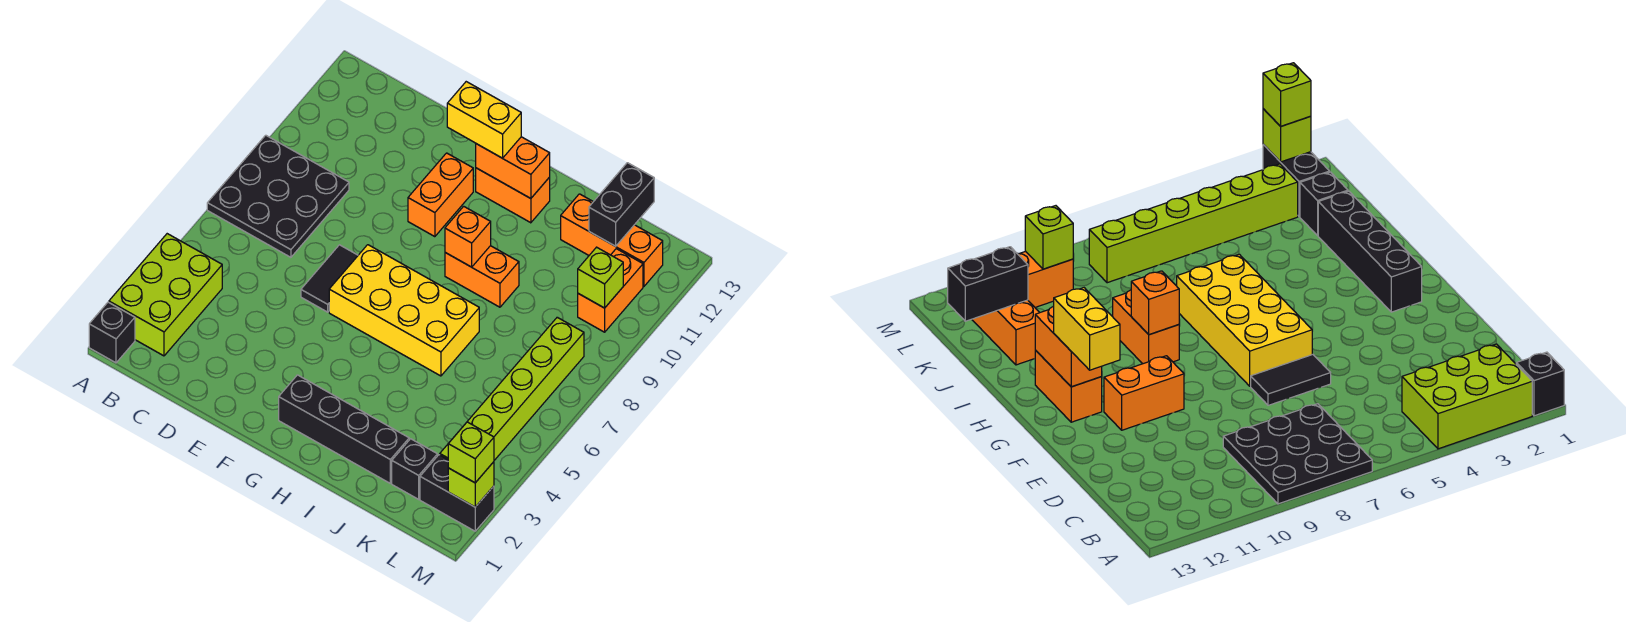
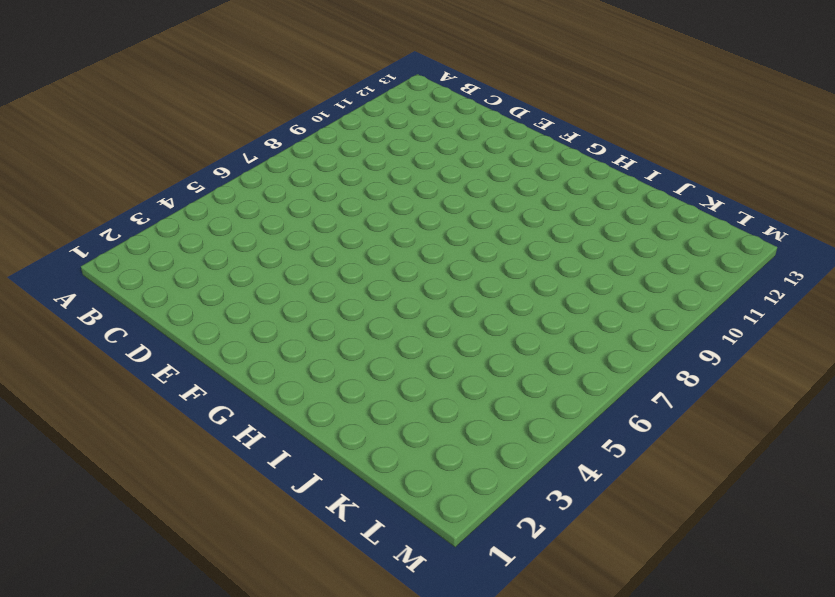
none -> black 1x1 brick [89,302,135,363]
none -> lime 2x3 brick [109,234,222,356]
none -> black 3x3 plate [207,135,349,257]

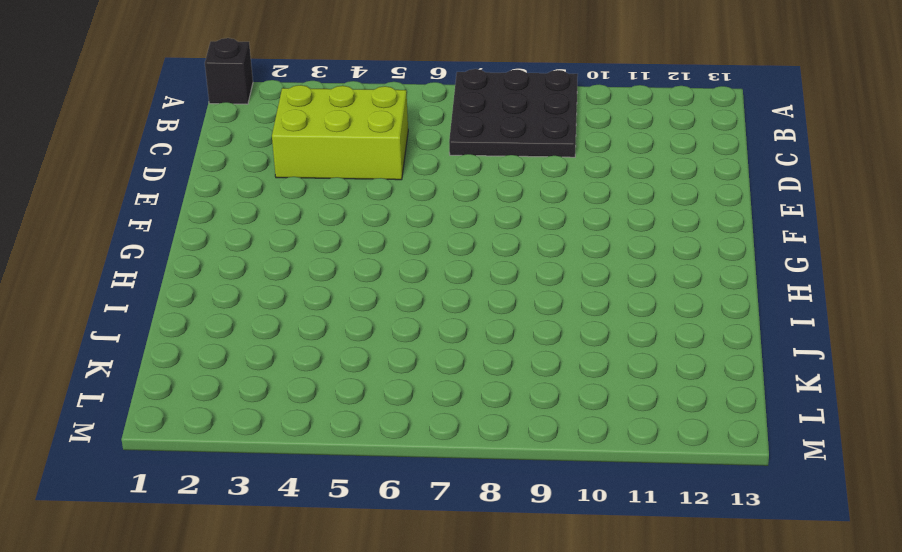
lime 2x3 brick [272,85,408,180] -> lime 2x3 brick moved to [109,234,222,356]
none -> black 1x2 tile [301,245,358,312]
none -> yellow 2x4 brick [329,245,479,376]
none -> orange 1x2 brick [408,153,473,237]

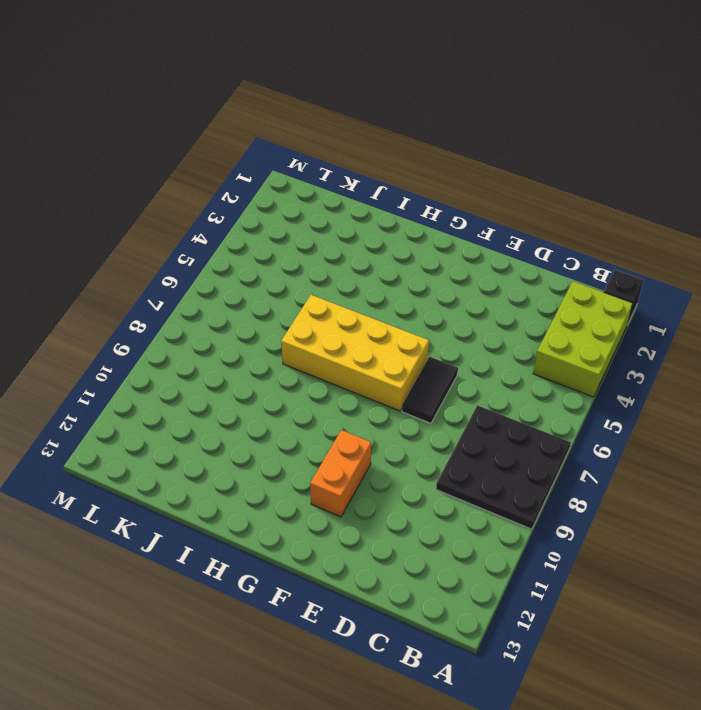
none -> black 1x4 brick [279,375,409,483]
none -> orange 1x2 brick [476,168,550,223]
none -> orange 1x2 brick [445,246,519,307]

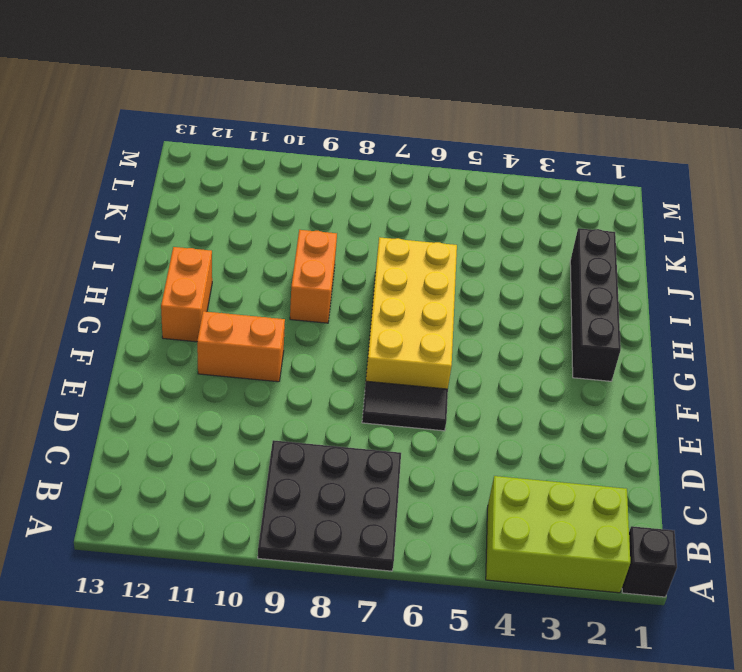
none -> orange 1x3 brick [561,194,663,286]
none -> black 1x1 brick [392,439,437,499]
none -> black 1x2 brick [420,455,494,531]

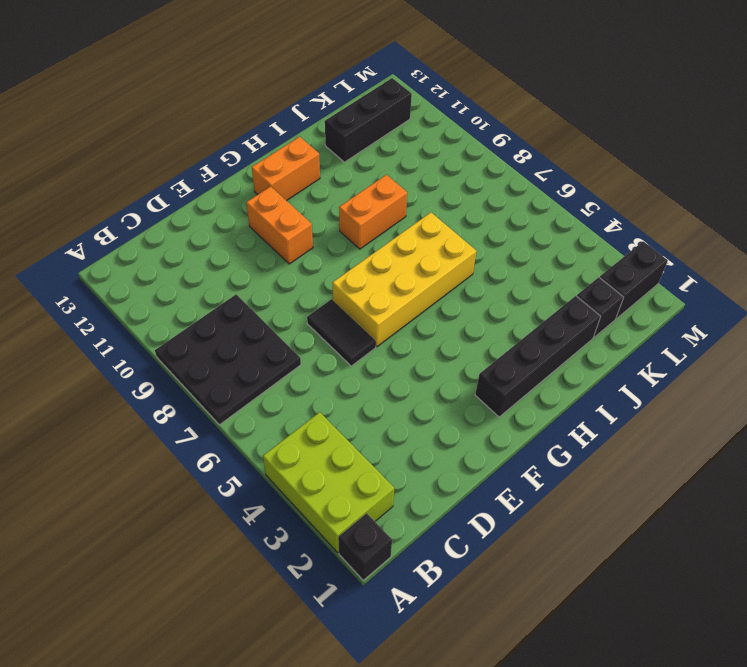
black 1x3 brick [325,78,412,162] -> orange 1x3 brick [561,194,663,286]
none -> lime 1x6 brick [440,317,584,460]
none -> orange 1x2 brick [578,249,643,332]
none -> orange 1x2 brick [476,137,550,199]

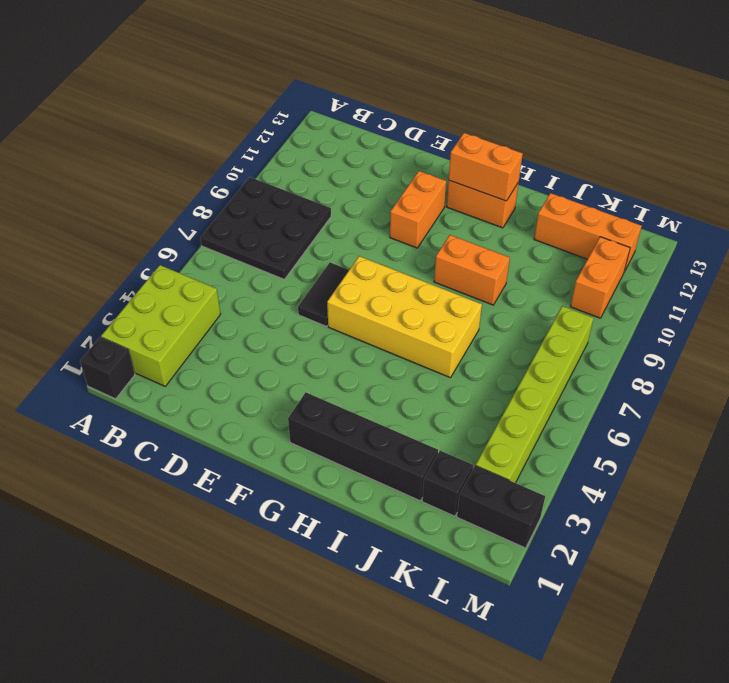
none -> orange 1x1 brick [445,206,491,267]
none -> black 1x2 brick [589,163,654,246]
none -> lime 1x1 brick [578,247,623,308]

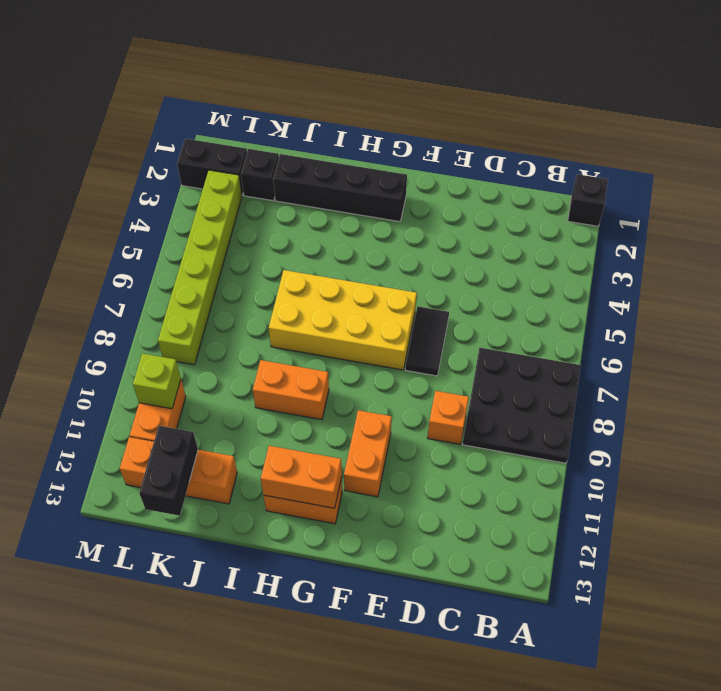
orange 1x1 brick [428,391,469,444] -> orange 1x1 brick moved to [445,206,491,267]
none -> lime 2x3 brick [109,234,222,356]
none -> lime 1x1 brick [448,462,494,507]
none -> yellow 1x2 brick [447,82,521,158]

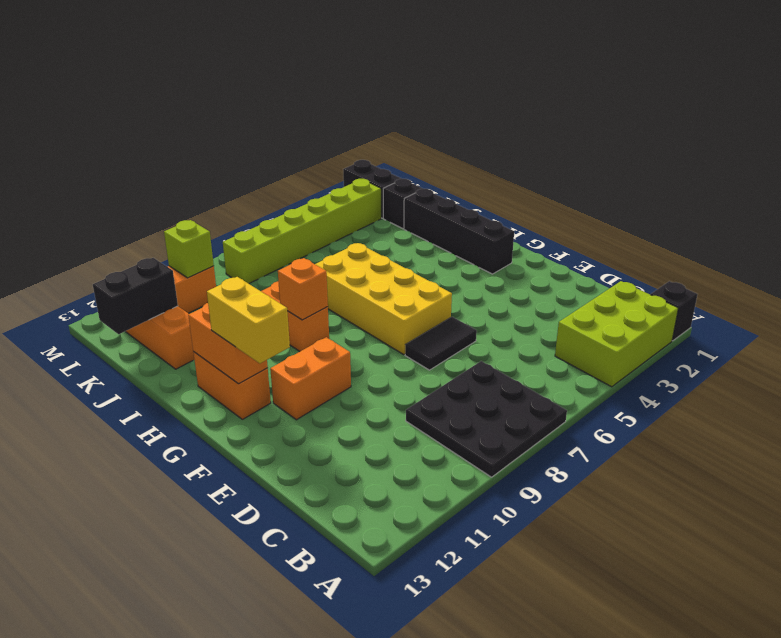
none -> lime 1x1 brick [448,462,494,507]
none -> lime 1x1 brick [448,422,494,483]

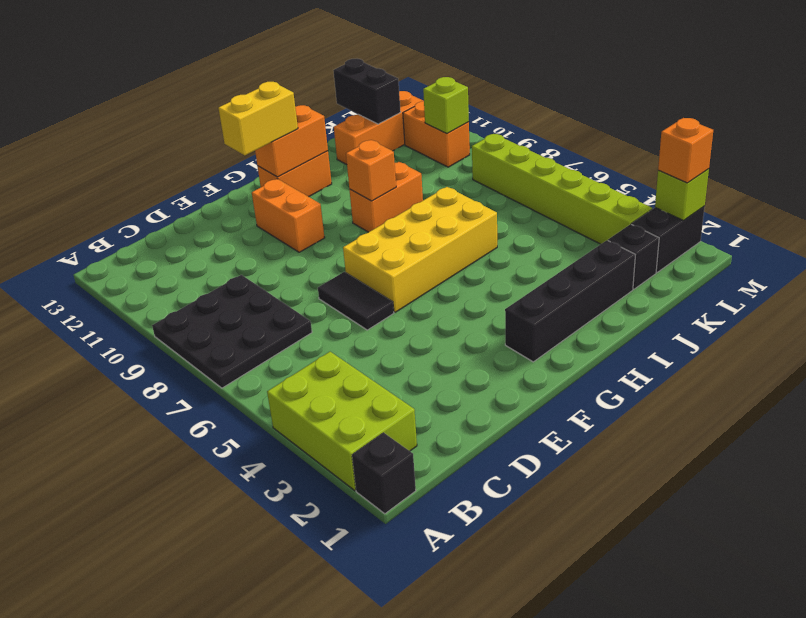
orange 1x1 brick [658,118,713,183] -> lime 1x1 brick [448,422,494,483]

